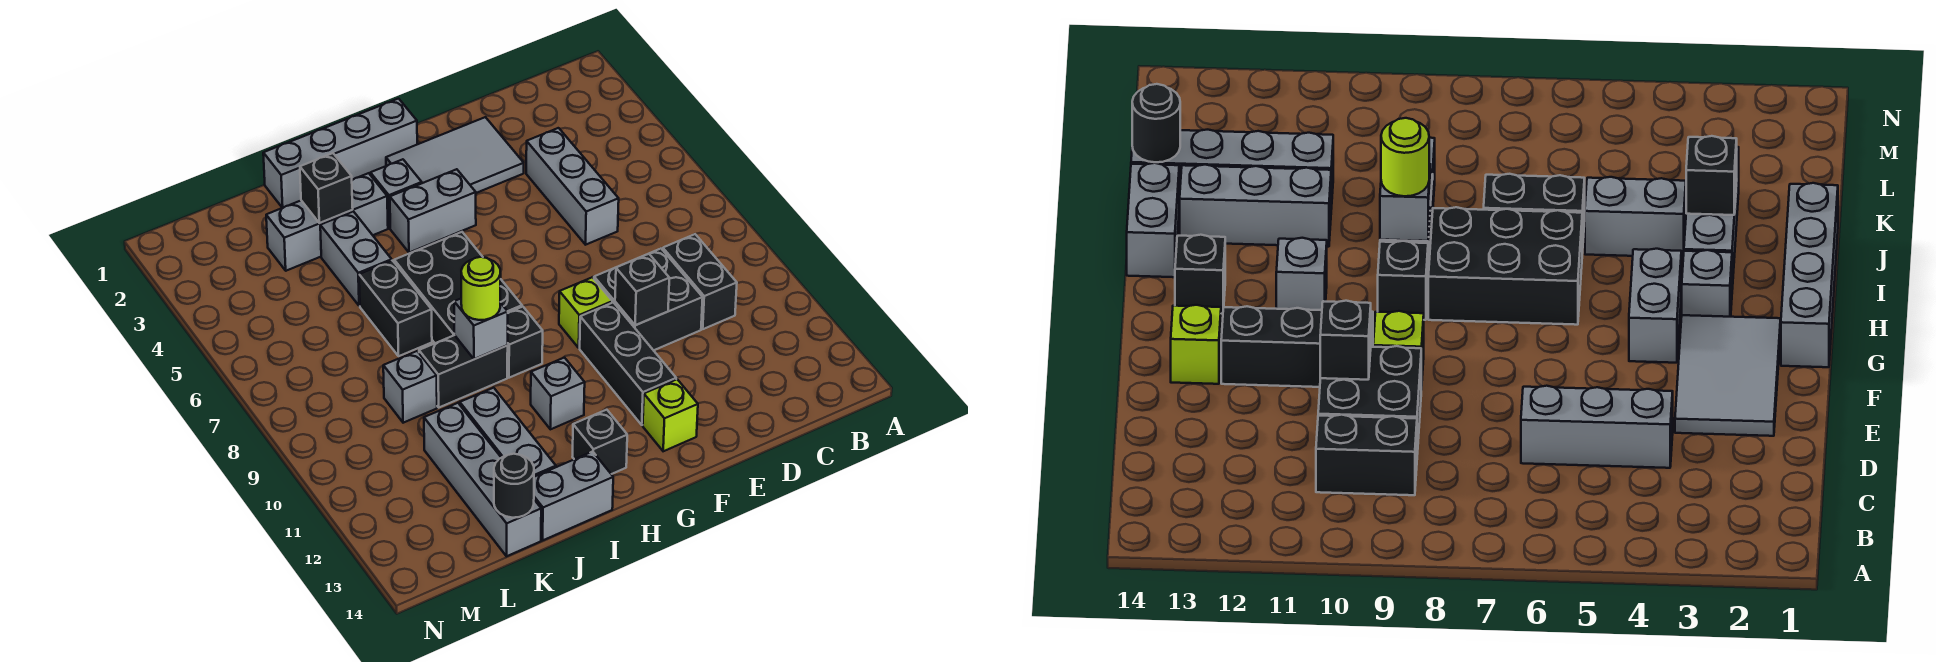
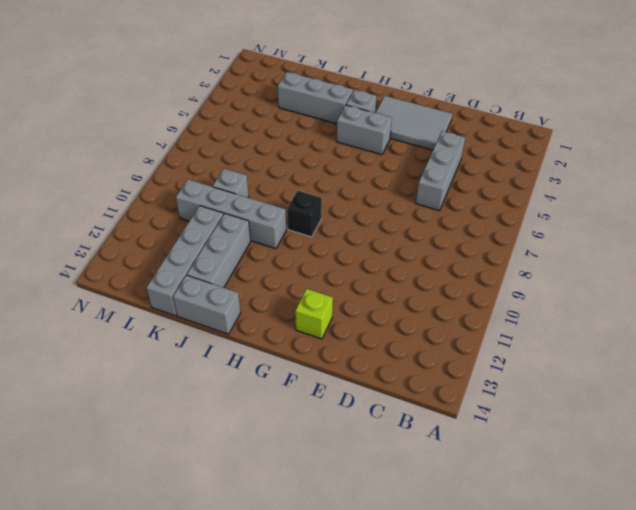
grey 1x4 brick [176,180,286,249] -> grey 1x4 brick moved to [263,99,417,208]
none -> black 1x2 brick [663,234,737,329]
none -> black 2x2 brick [594,248,703,350]
none -> lime 1x1 brick [559,277,612,348]

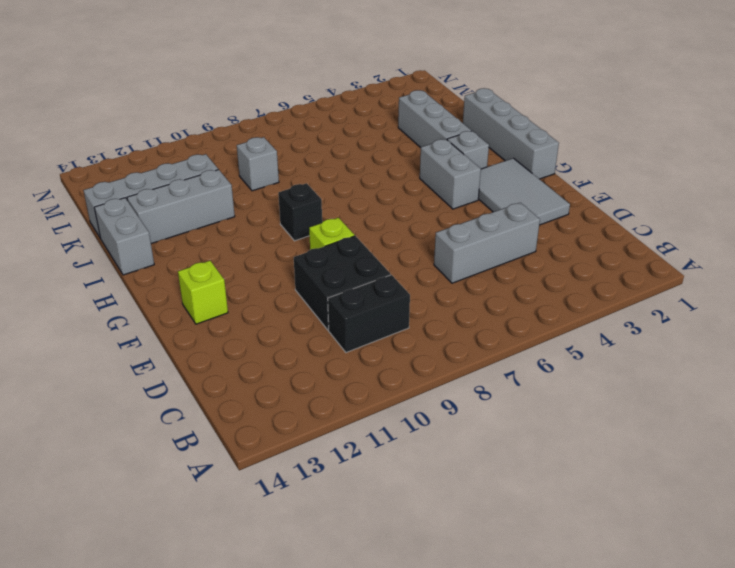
none -> black 1x3 brick [580,302,676,425]
none -> black 2x3 brick [394,232,522,343]
none -> grey 1x1 brick [531,358,585,429]

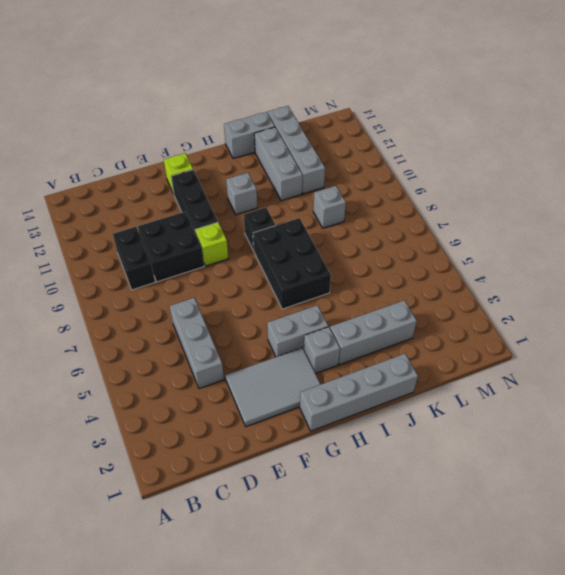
none -> black 1x1 brick [573,410,627,474]
none -> black 1x2 brick [419,335,508,407]
none -> grey 1x2 brick [320,211,392,306]

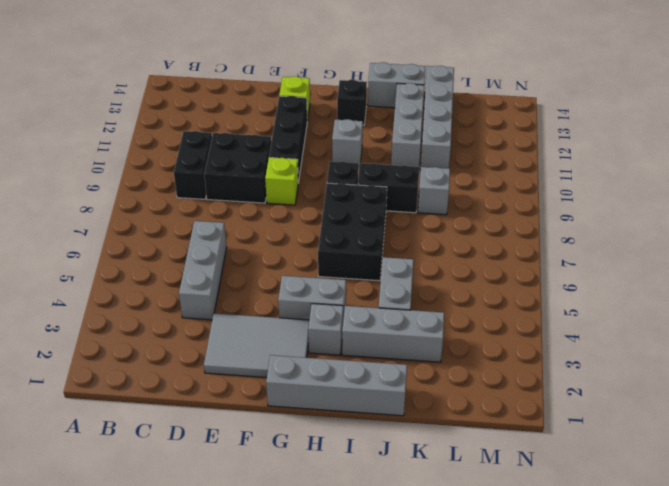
none -> black 1x2 brick [359,261,432,356]
none -> black 1x1 brick [615,254,669,325]
none -> grey 1x1 brick [454,299,508,359]

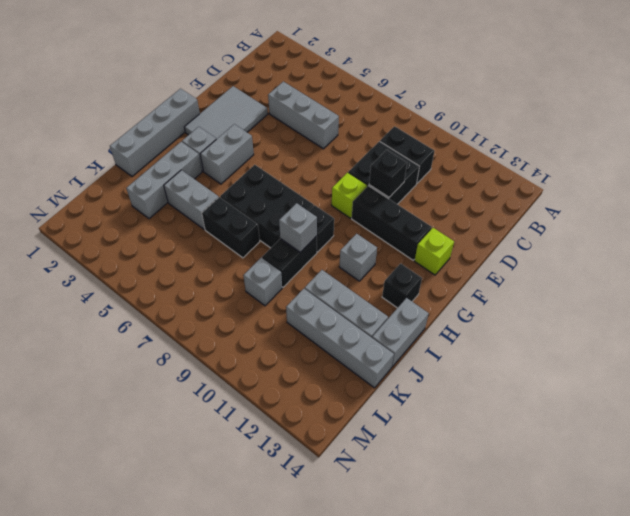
none -> black 1x1 brick [300,153,353,223]
none -> black 1x1 round brick [494,454,534,518]
none -> lime 1x1 round brick [461,257,501,320]

